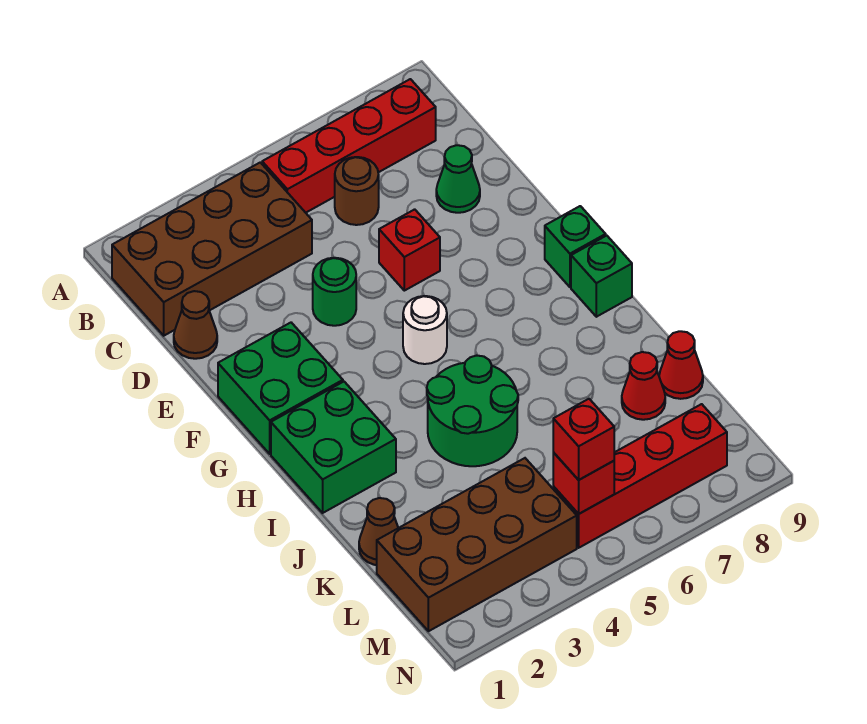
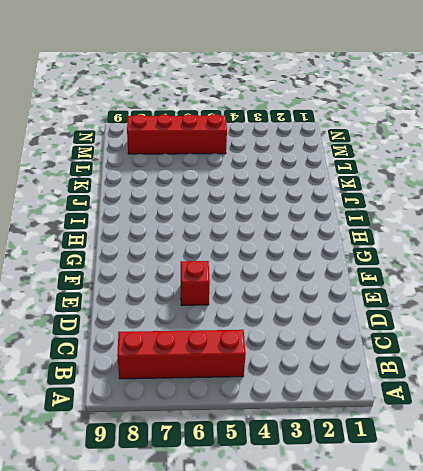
none -> brown 2x4 brick [112,162,312,336]
none -> brown 1x1 round brick [335,157,379,225]
none -> brown 1x1 cone [174,291,217,359]

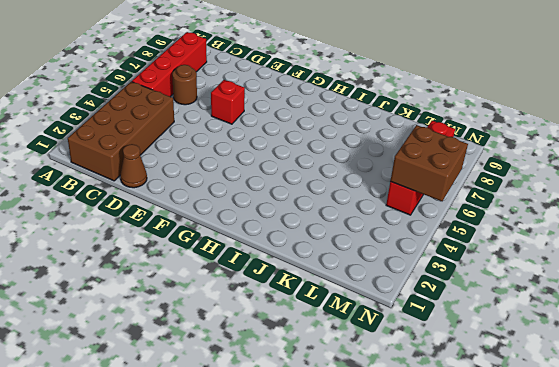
brown 2x2 brick [390,125,468,201] -> red 1x1 brick [553,453,614,514]
none -> green 1x1 cone [436,145,480,213]
none -> green 1x1 round brick [313,258,356,326]
none -> green 2x2 brick [218,323,343,454]

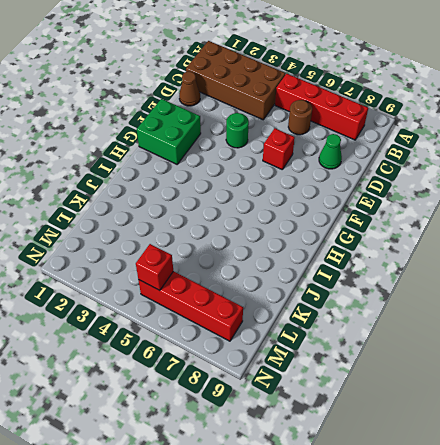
none -> white 1x1 round brick [403,296,447,364]
none -> green 1x1 brick [545,206,606,287]
none -> green 2x2 brick [271,382,396,513]

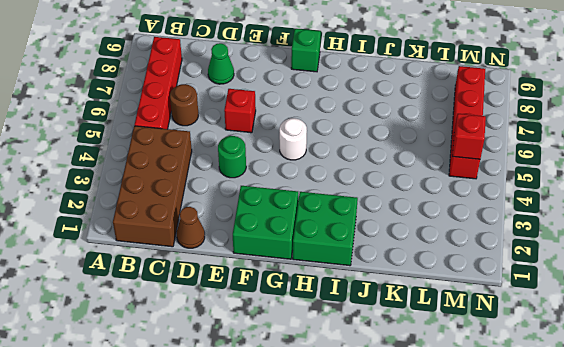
none -> green 1x1 brick [571,236,632,317]
none -> green 2x2 round brick [427,356,518,466]
none -> brown 1x1 cone [359,498,398,565]

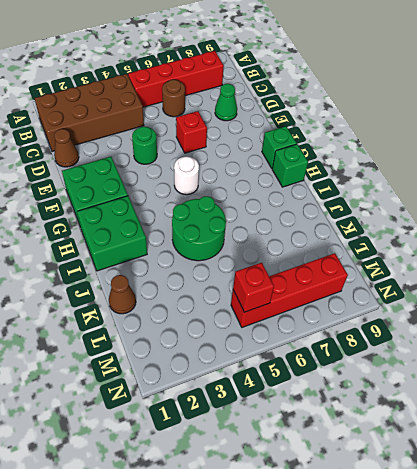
none -> red 1x1 cone [622,352,665,420]
none -> red 1x1 cone [659,331,703,399]
none -> brown 2x4 brick [377,458,577,631]

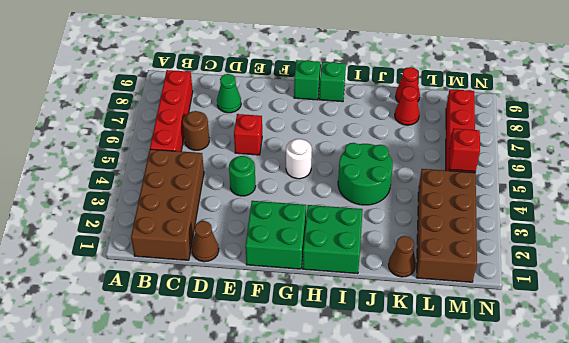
none -> red 1x1 brick [553,399,614,480]

